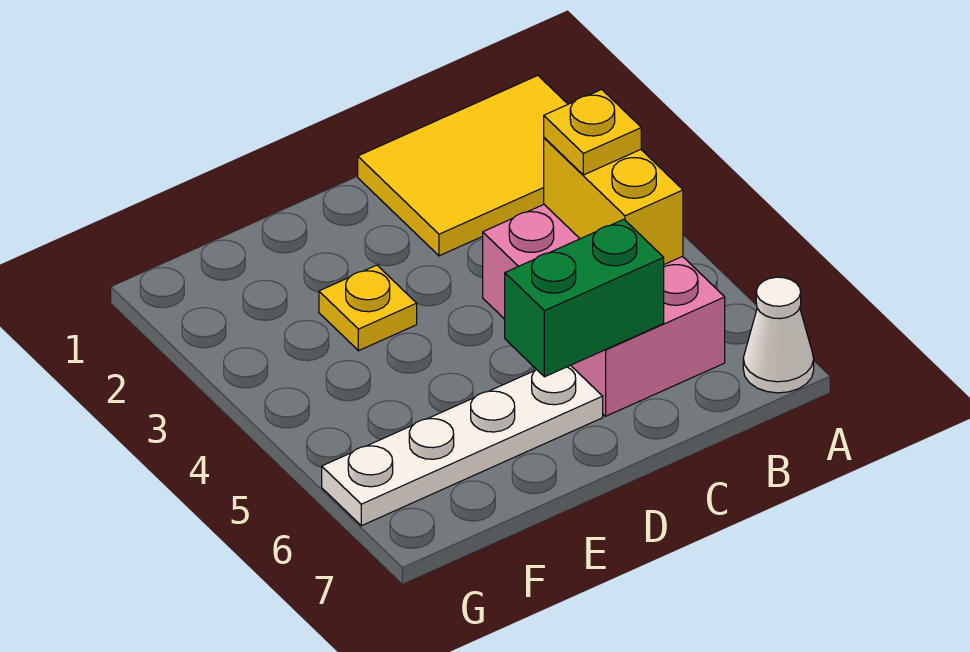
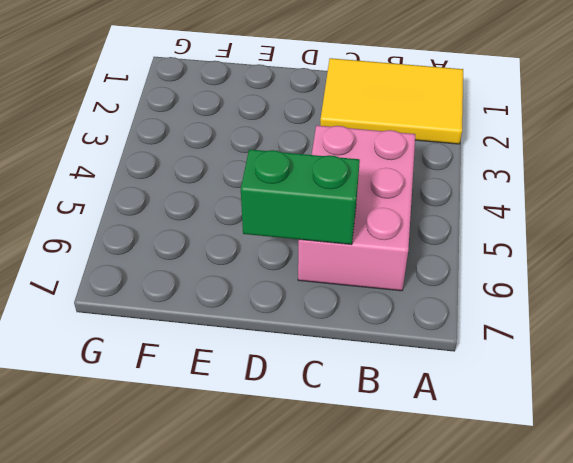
none -> white 1x1 cone [743,277,814,393]
none -> white 1x4 plate [322,365,603,526]

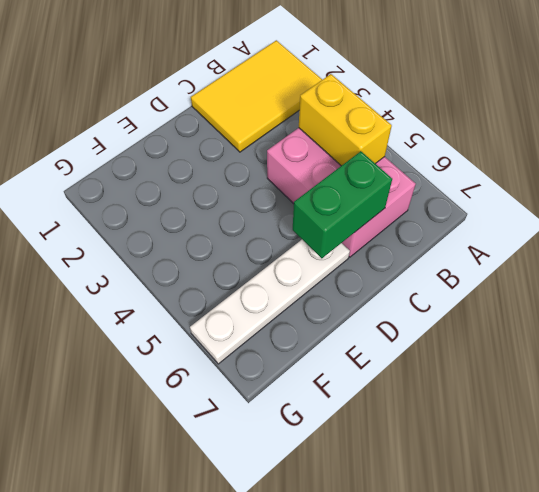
none -> white 1x1 cone [743,277,814,393]
none -> yellow 1x1 plate [319,265,417,351]

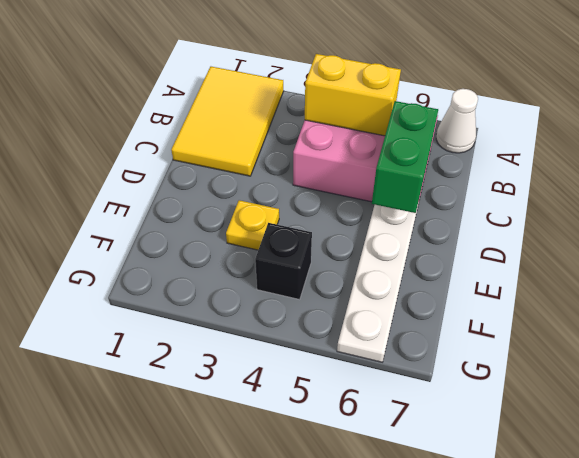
black 1x1 brick [255,223,312,300] -> none
none -> yellow 1x1 plate [544,89,641,175]

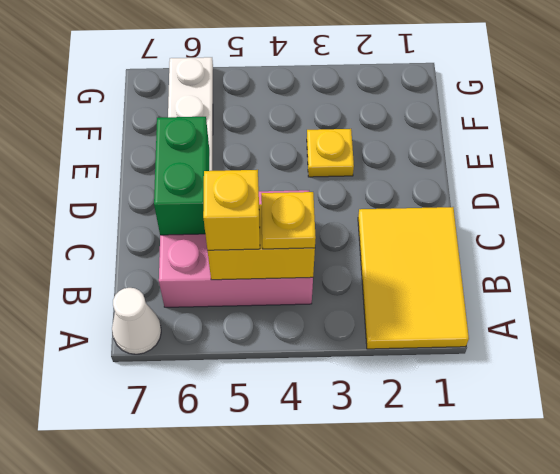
yellow 1x1 brick [203,170,260,250] -> none

